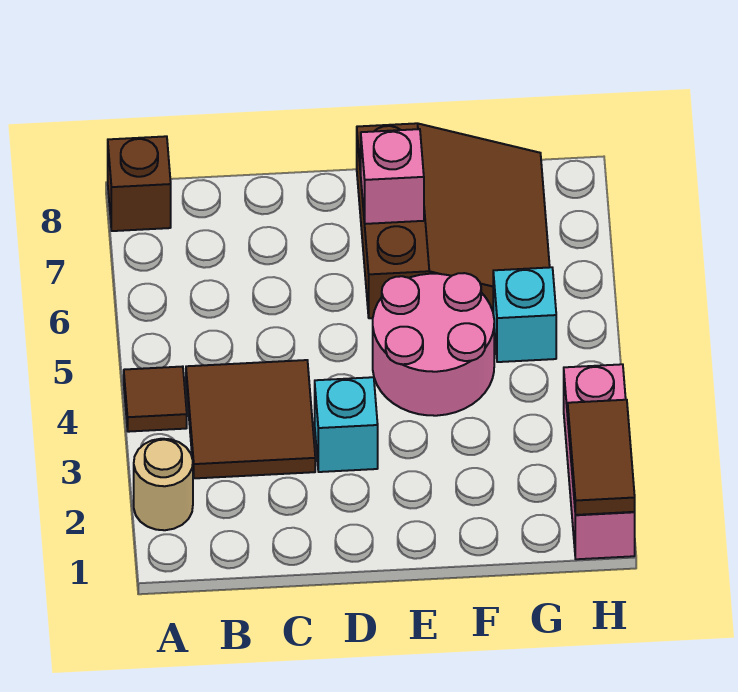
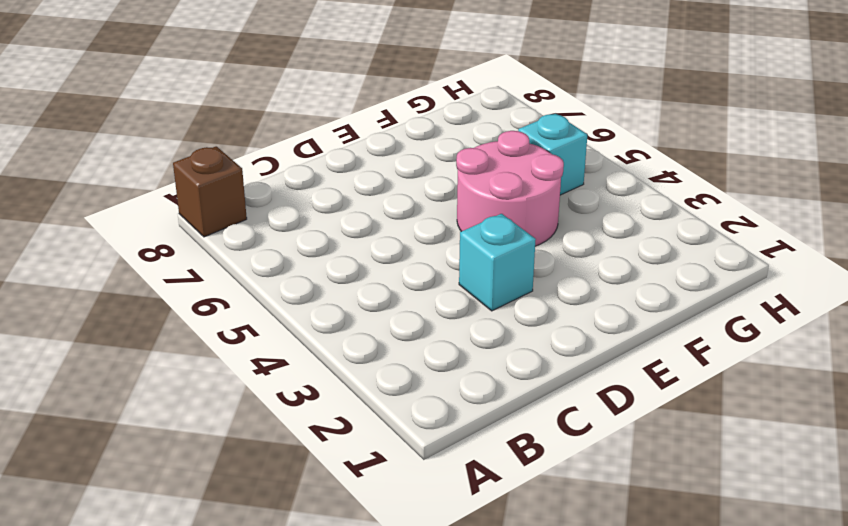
none -> tan 1x1 round brick [134,439,193,530]
none -> brown 1x1 tile [124,366,187,432]

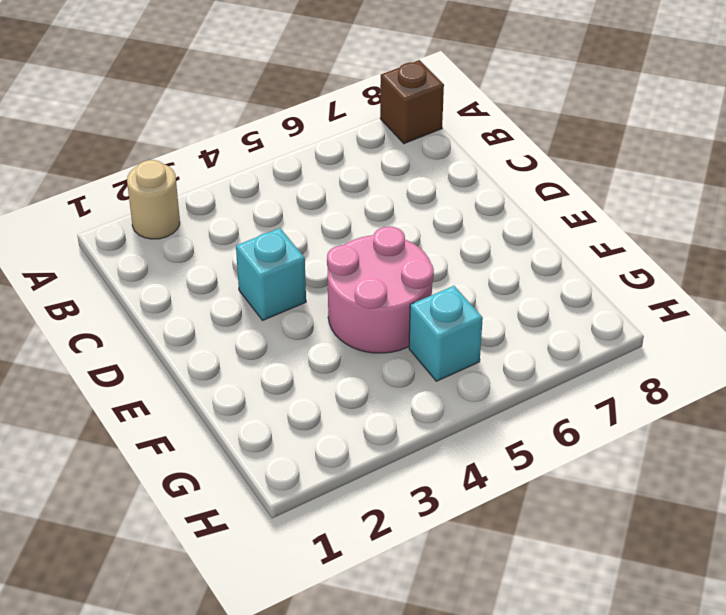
none -> brown 1x1 tile [124,366,187,432]
none -> brown 2x2 tile [186,360,315,478]

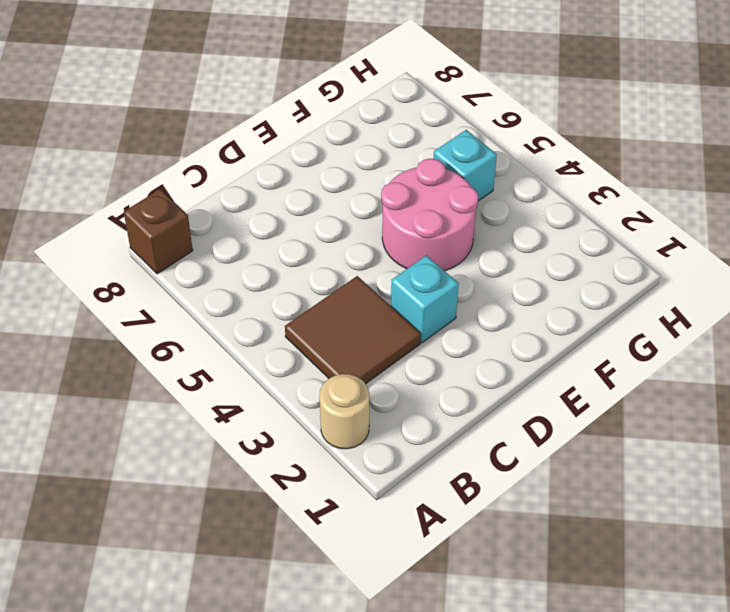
none -> brown 1x1 tile [124,366,187,432]
none -> brown 3x3 slope [357,123,550,318]

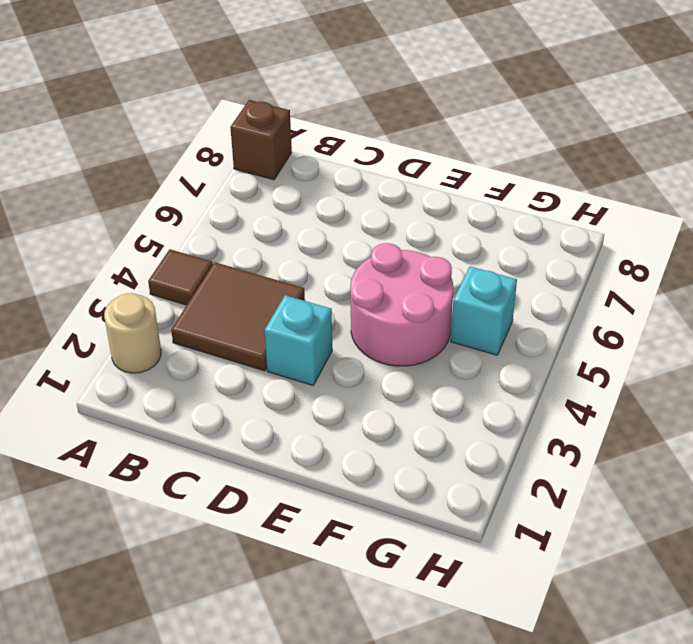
none -> brown 3x3 slope [357,123,550,318]
none -> pink 1x3 brick [564,364,635,559]

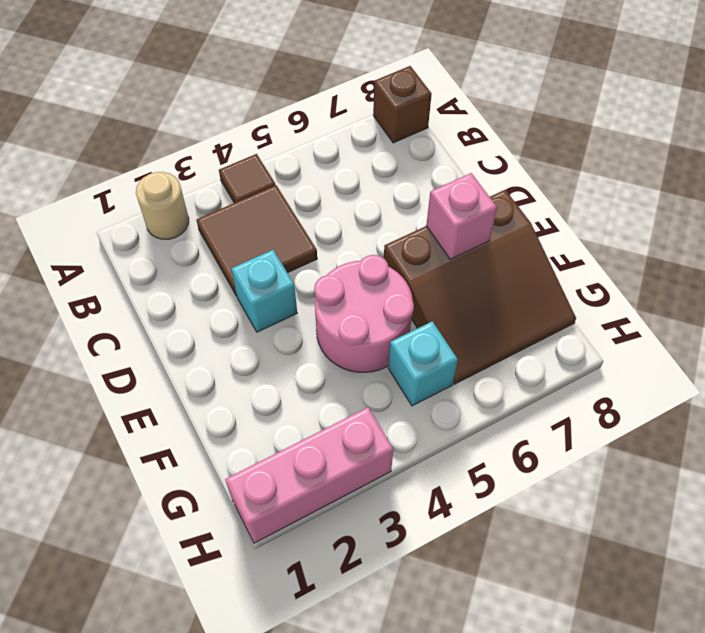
none -> brown 1x2 tile [568,400,635,515]

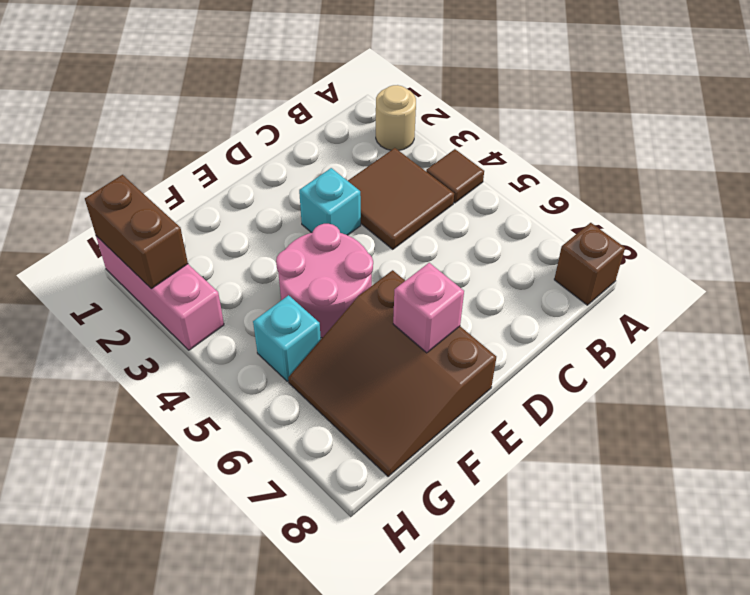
brown 1x2 brick [85,175,188,289] -> brown 1x2 tile [568,400,635,515]

